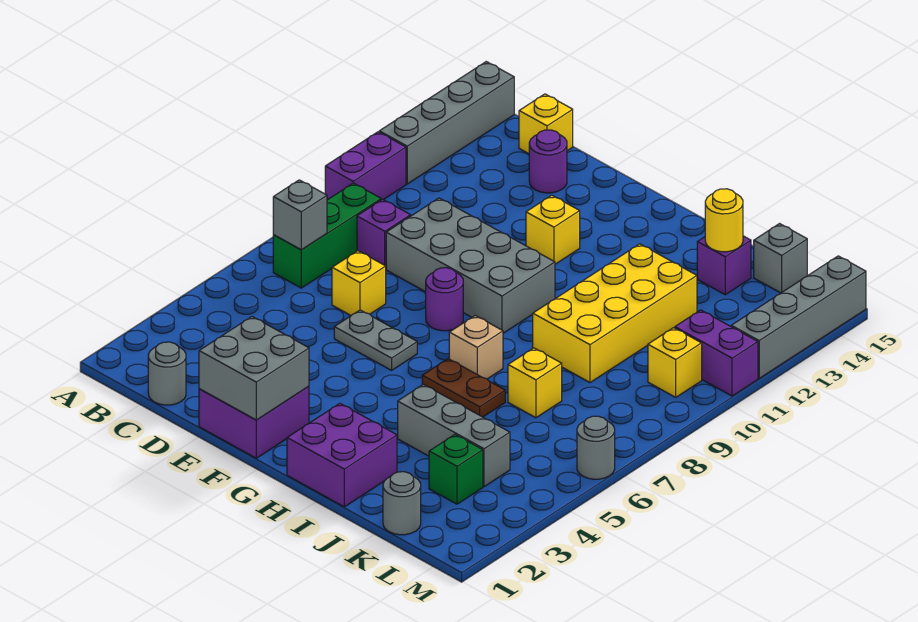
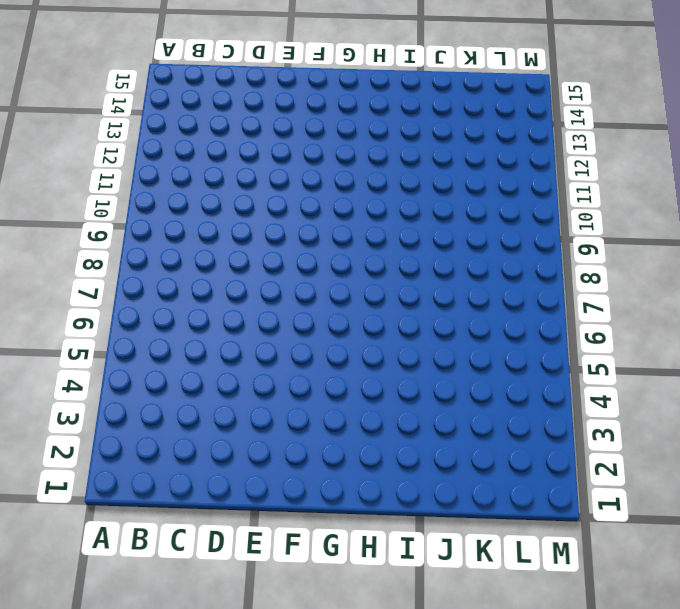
none -> purple 1x2 brick [325,132,406,200]
none -> grey 1x4 brick [379,62,514,184]
none -> green 1x3 brick [273,183,381,288]
none -> grey 1x1 round brick [148,342,186,405]

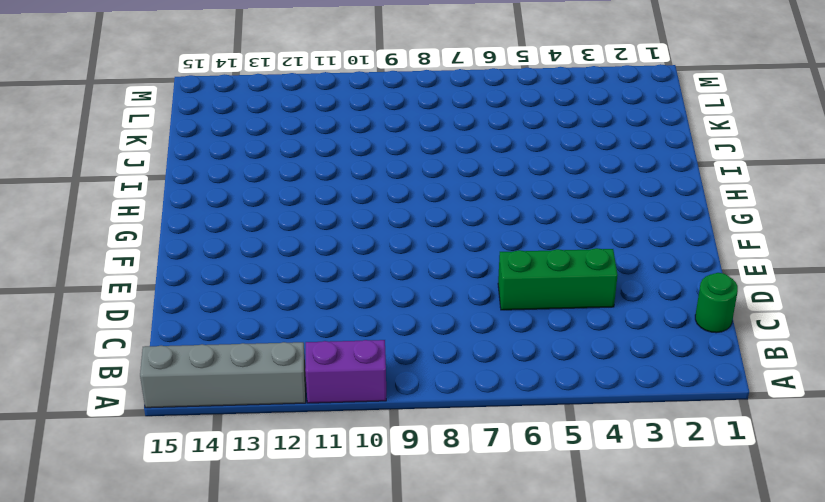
green 1x1 round brick [695,273,738,333] -> grey 1x1 round brick [148,342,186,405]
green 1x3 brick [498,248,618,310] -> green 1x3 brick moved to [273,183,381,288]
none -> purple 1x1 brick [357,199,411,266]
none -> yellow 1x1 brick [519,94,573,154]
none -> yellow 1x1 brick [332,251,386,315]
none -> grey 2x4 brick [386,198,555,333]

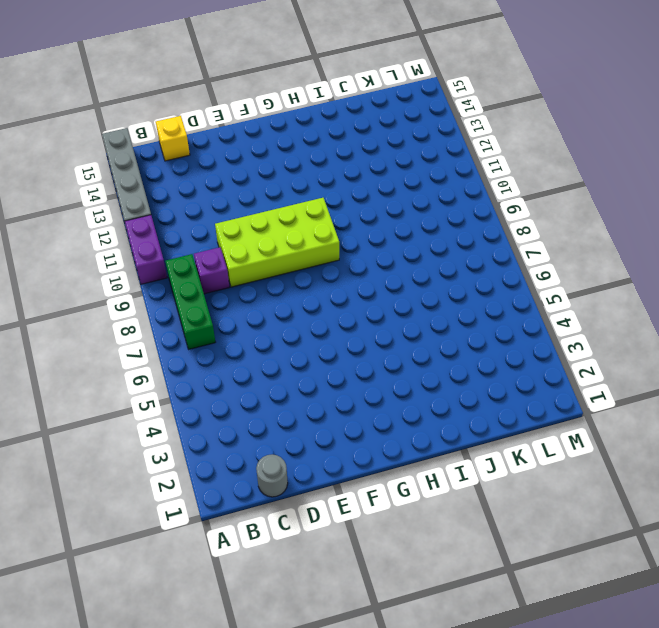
lime 2x4 brick [215,198,339,287] -> grey 2x4 brick [386,198,555,333]
none -> yellow 1x1 brick [332,251,386,315]
none -> purple 1x1 round brick [529,130,567,193]
none -> purple 2x2 brick [199,386,309,458]
none -> grey 1x2 plate [334,310,417,370]

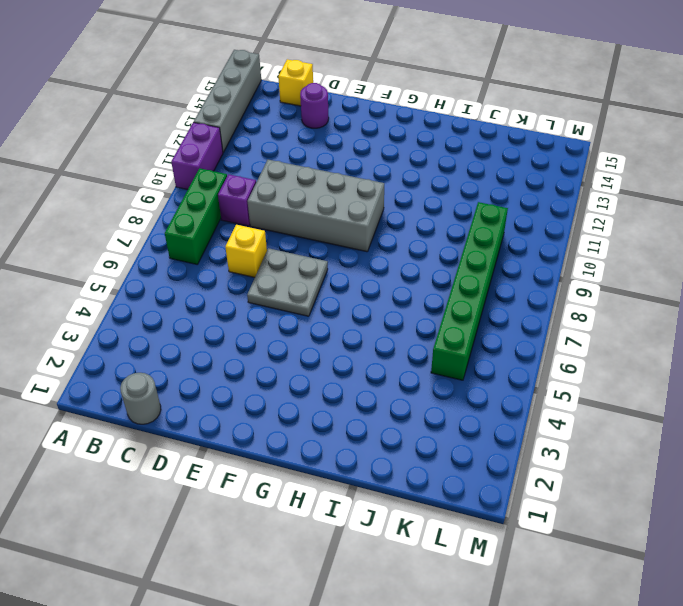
grey 2x2 plate [247,248,328,316] -> grey 1x2 plate [334,310,417,370]
green 1x6 brick [431,202,508,380] -> none
none -> purple 2x2 brick [199,386,309,458]
none -> purple 1x1 round brick [426,268,463,331]
none -> yellow 1x1 brick [526,195,580,264]
none -> purple 2x2 brick [287,404,397,507]

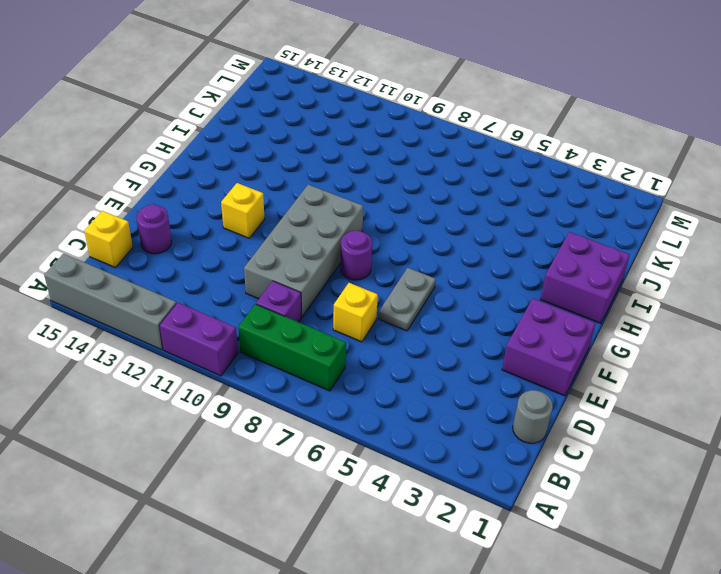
none -> brown 1x2 plate [422,359,505,417]
none -> tan 1x1 brick [449,316,503,379]
none -> grey 1x3 brick [398,384,510,487]
none -> yellow 2x4 brick [533,244,697,383]

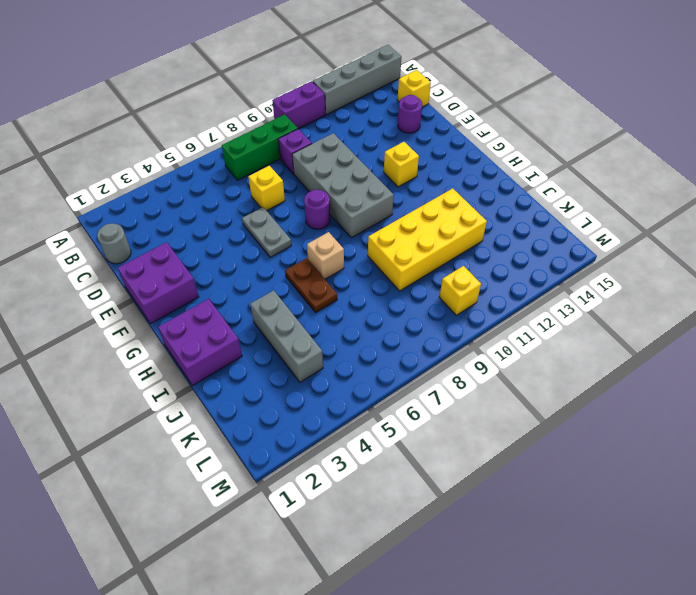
none -> yellow 1x1 brick [508,348,562,418]
none -> purple 1x1 brick [697,236,751,295]
none -> grey 1x1 round brick [383,472,421,535]
none -> green 1x1 brick [429,435,483,504]

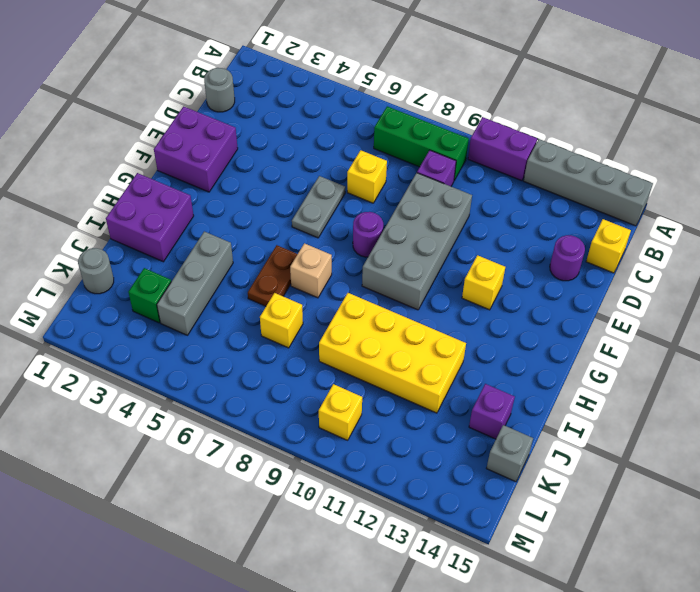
none -> purple 1x2 brick [675,310,758,396]
none -> grey 1x1 round brick [577,416,615,479]
none -> grey 1x4 brick [731,256,866,378]
none -> grey 1x1 brick [273,180,327,250]

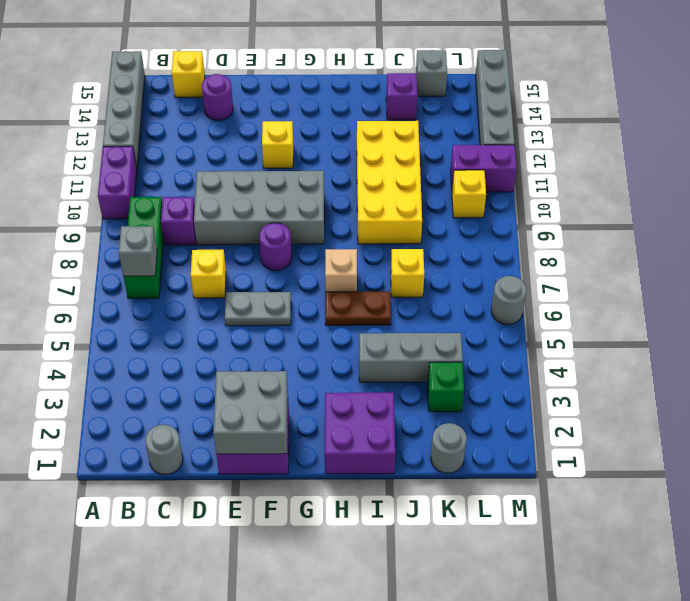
none -> yellow 1x1 round brick [705,189,743,252]

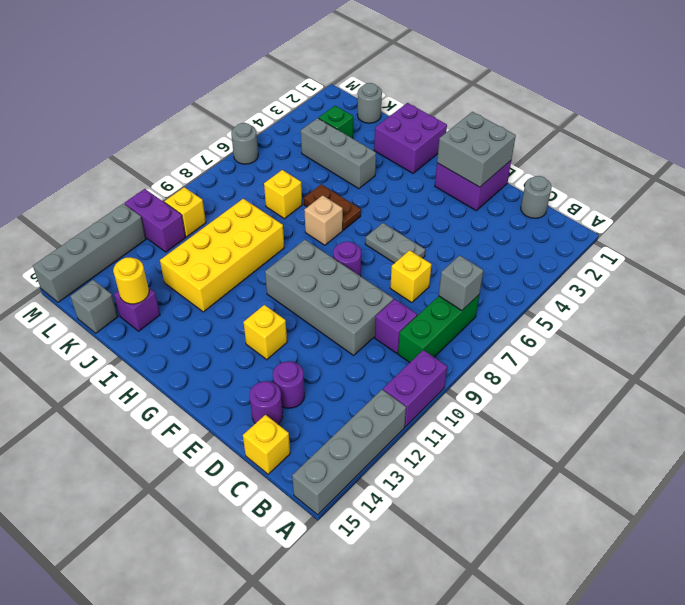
purple 1x1 round brick [273,361,305,408] -> none

